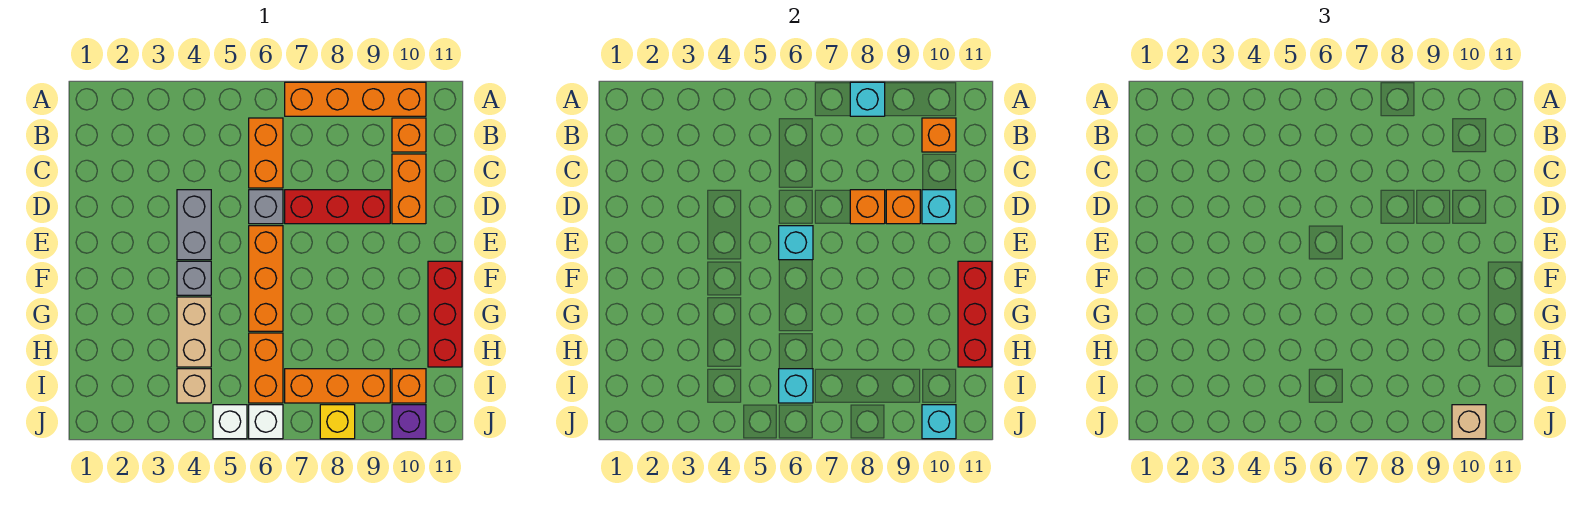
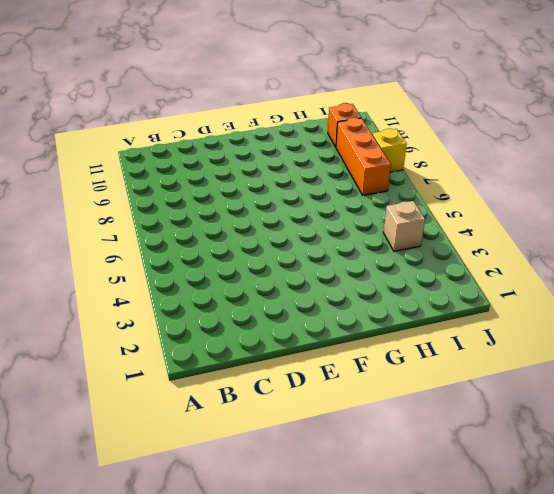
none -> orange 1x4 brick [285,82,426,116]
none -> orange 1x2 brick [249,118,283,188]
none -> orange 1x1 brick [392,118,426,152]

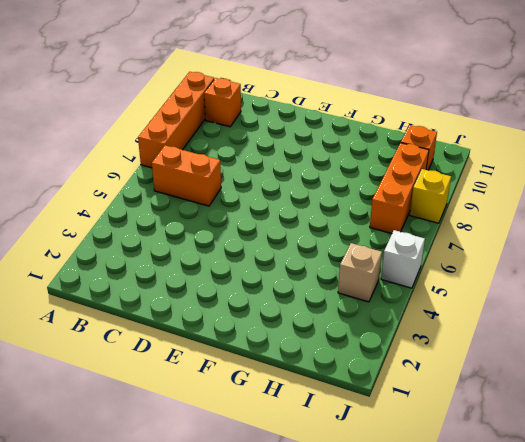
none -> orange 1x2 brick [392,154,426,224]
none -> grey 1x2 brick [177,190,211,260]
none -> grey 1x1 brick [249,190,283,224]

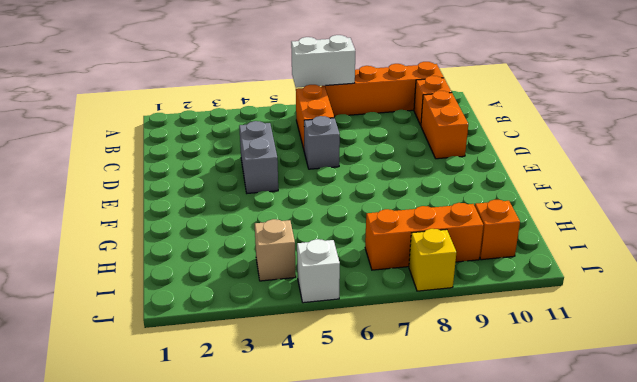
white 1x2 brick [291,35,355,88] -> none
none -> red 1x3 brick [285,190,390,224]
none -> orange 1x3 brick [249,226,283,331]
none -> grey 1x1 brick [177,261,211,295]

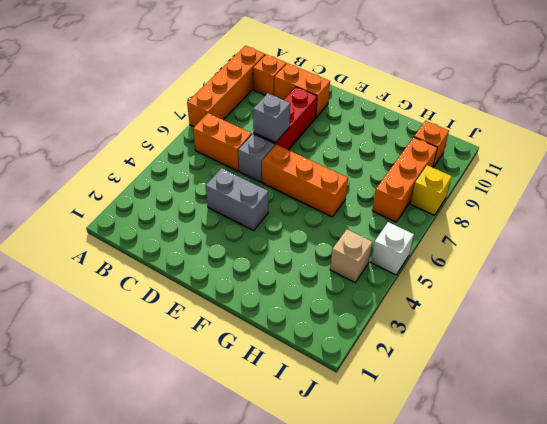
grey 1x1 brick [253,93,290,143] -> grey 1x1 brick moved to [177,261,211,295]
none -> red 1x3 brick [428,261,462,367]
none -> tan 1x2 brick [177,297,211,367]
none -> orange 1x2 brick [249,333,283,403]

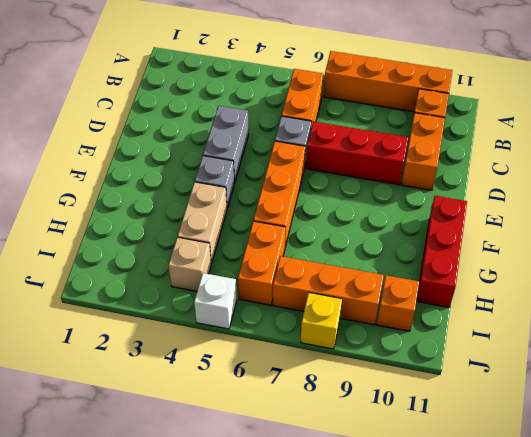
none -> white 1x1 brick [249,405,283,439]
none -> purple 1x1 brick [392,405,426,439]
none -> cyan 1x1 brick [850,82,885,116]

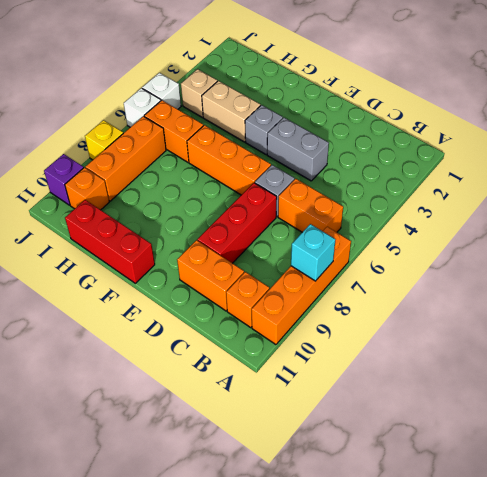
none -> orange 1x1 brick [922,118,956,152]
none -> orange 1x1 brick [850,190,885,224]
none -> orange 1x1 brick [886,190,920,224]

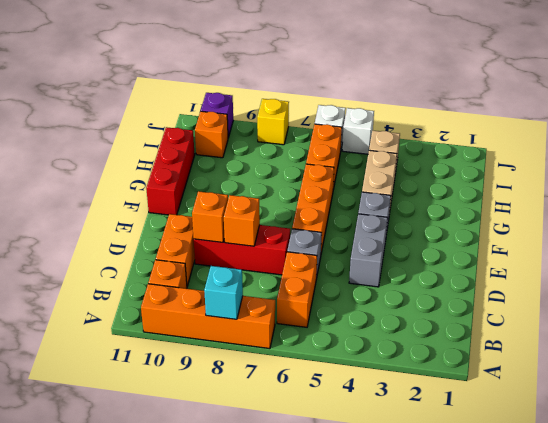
none -> orange 1x3 brick [285,369,390,403]
none -> orange 1x1 brick [922,118,956,152]
none -> cyan 1x1 brick [922,190,956,224]

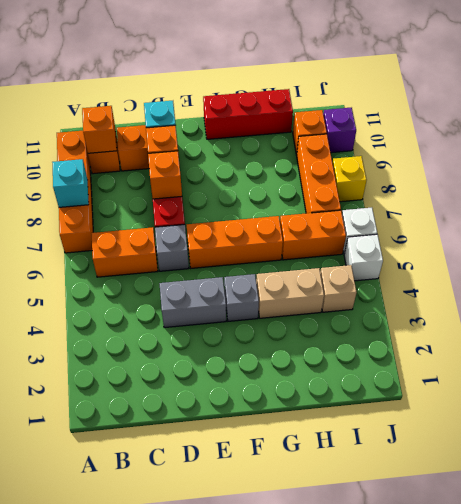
none -> cyan 1x1 brick [779,226,813,260]
none -> red 1x3 brick [958,261,992,367]
none -> cyan 1x1 brick [779,369,813,403]

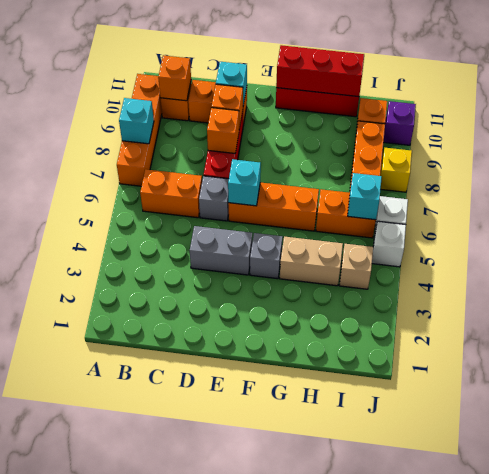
none -> cyan 1x1 brick [922,405,956,439]
none -> tan 1x1 brick [1452,405,1486,439]

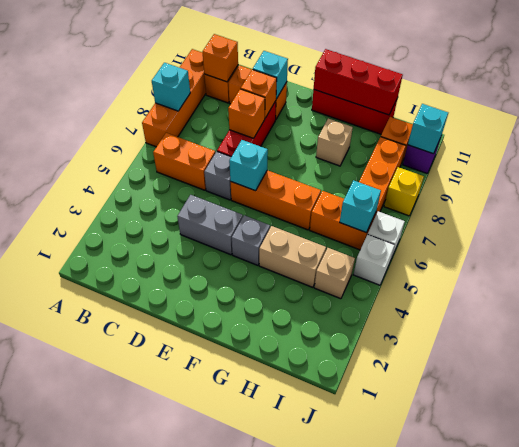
tan 1x1 brick [316,119,353,166] -> tan 1x1 brick moved to [1452,405,1486,439]

